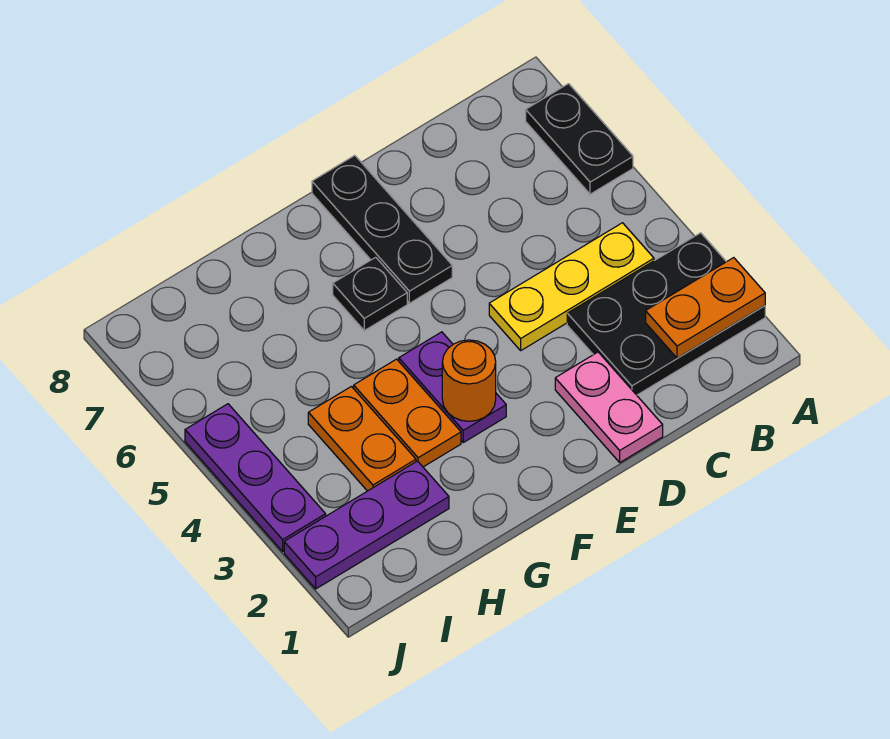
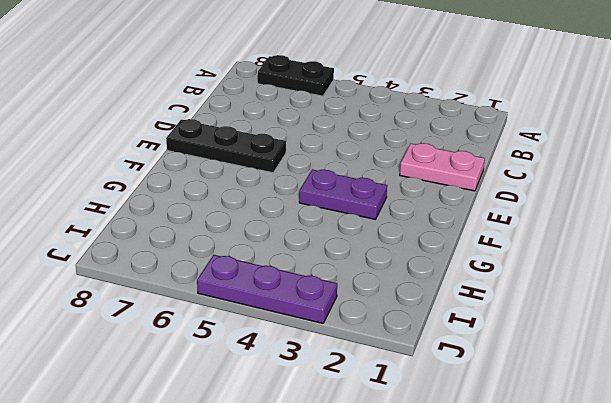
none -> black 2x3 plate [567,233,765,395]
none -> yellow 1x3 plate [489,223,654,350]
none -> black 1x1 plate [333,257,407,330]

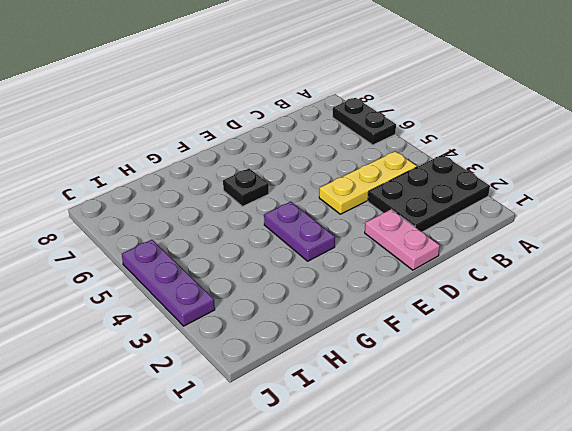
none -> black 1x3 plate [312,155,452,303]
none -> orange 1x2 plate [354,359,461,467]
none -> purple 1x3 plate [284,461,449,589]

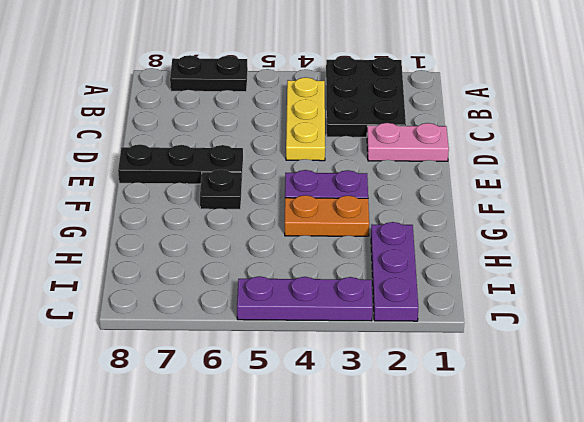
none -> orange 1x2 plate [308,387,416,491]
none -> orange 1x2 plate [646,258,765,358]
none -> orange 1x1 round brick [442,340,496,421]

